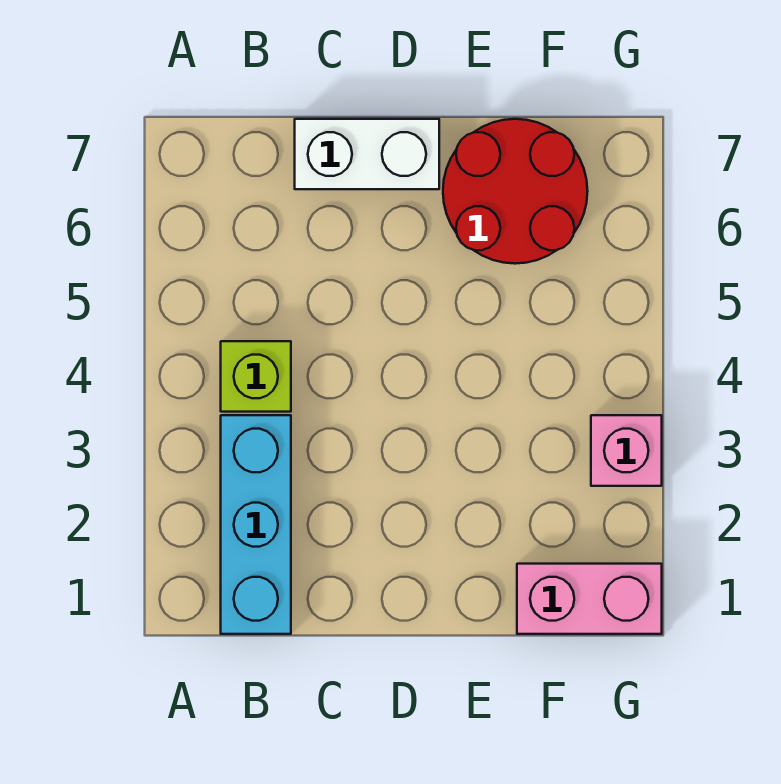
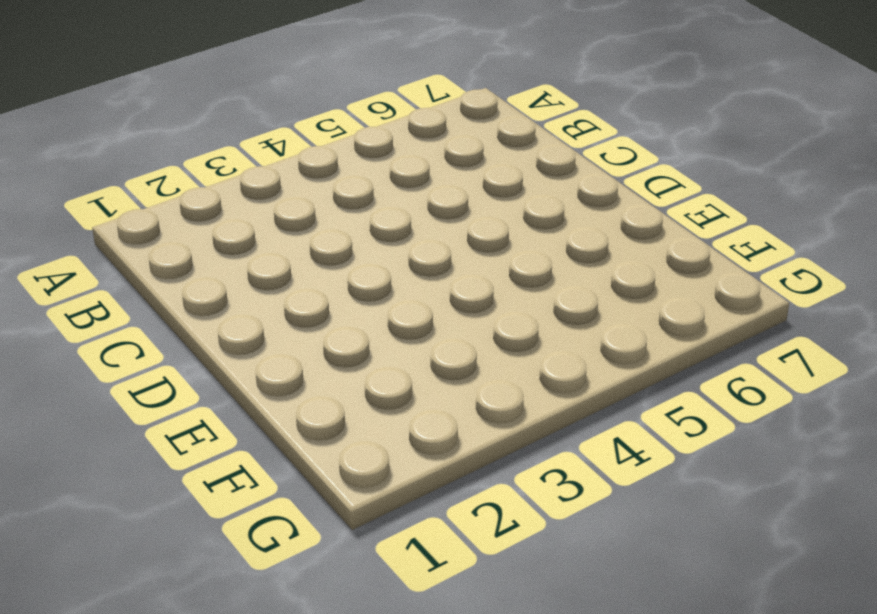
none -> cyan 1x3 brick [221,415,291,634]
none -> lime 1x1 brick [221,341,291,412]

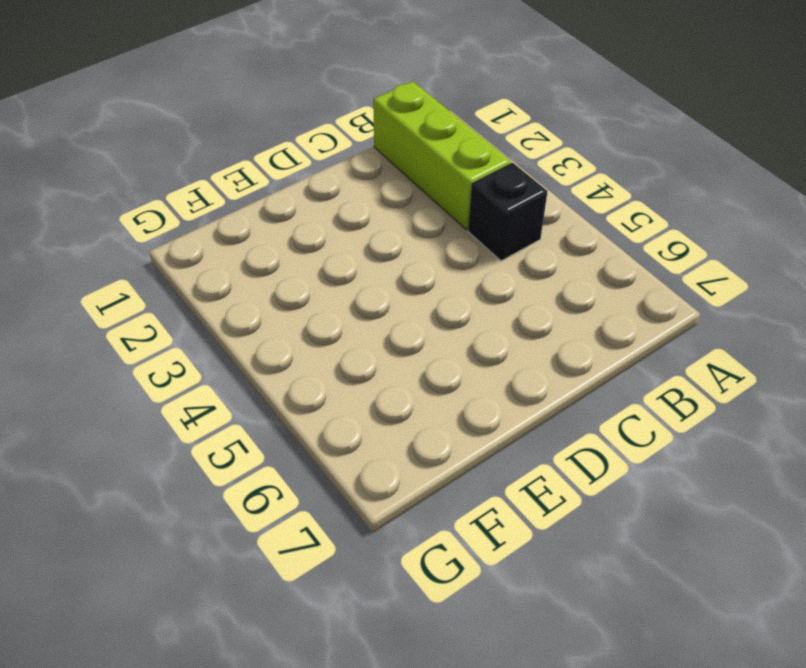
lime 1x3 brick [373,81,511,230] -> cyan 1x3 brick [221,415,291,634]
black 1x1 brick [468,163,548,261] -> lime 1x1 brick [221,341,291,412]
none -> white 1x2 brick [295,119,439,189]
none -> red 2x2 round brick [443,119,588,264]

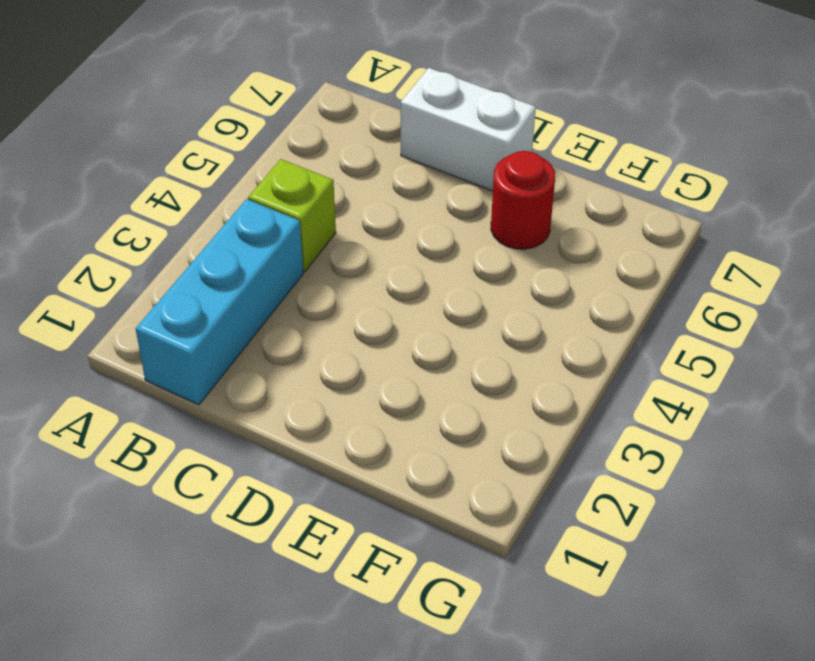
red 1x1 round brick [491,151,555,249] -> red 2x2 round brick [443,119,588,264]
none -> pink 1x2 brick [517,564,662,634]
none -> pink 1x1 brick [591,415,662,486]

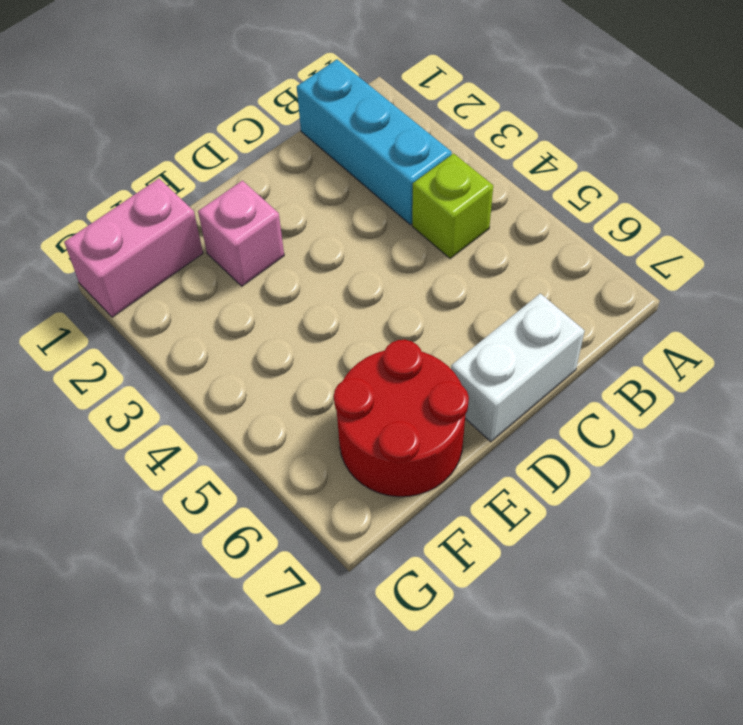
pink 1x1 brick [198,181,284,286] -> pink 1x1 brick moved to [591,415,662,486]

